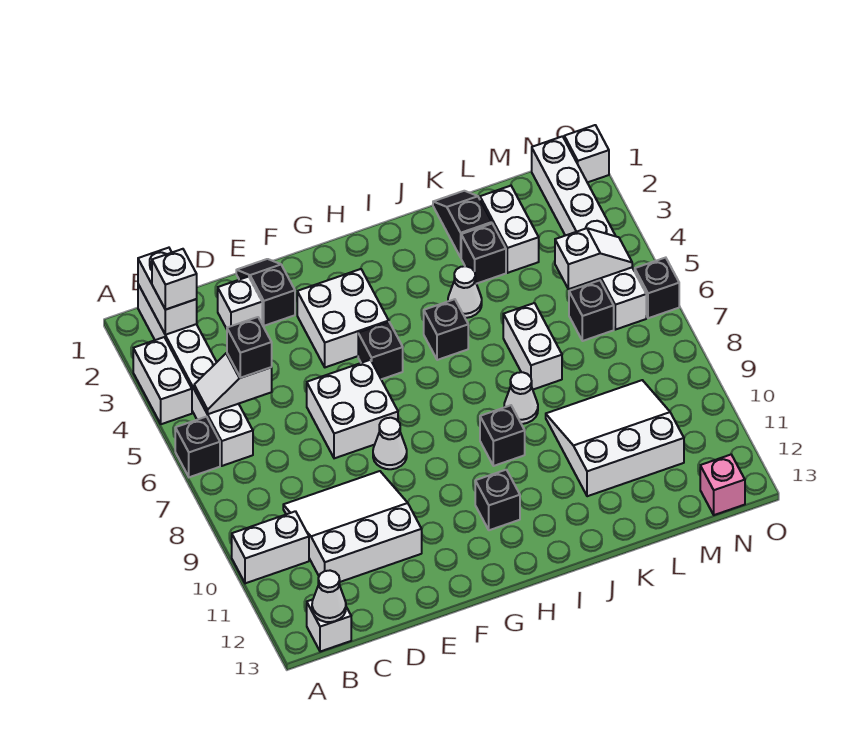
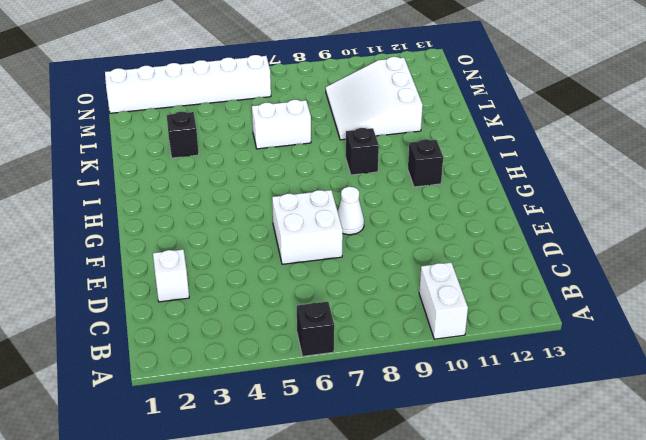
none -> white 1x2 brick [133,337,192,424]
none -> white 1x6 brick [138,285,253,466]
none -> white 1x1 brick [307,599,351,652]
none -> white 3x3 slope [283,471,422,582]

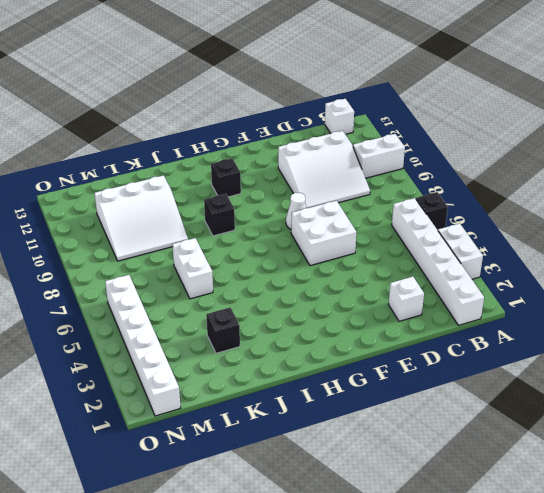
none -> black 1x2 slope [236,259,295,326]
none -> white 2x2 brick [297,269,389,367]
none -> black 1x1 brick [358,322,403,379]
none -> black 1x1 brick [424,299,468,360]

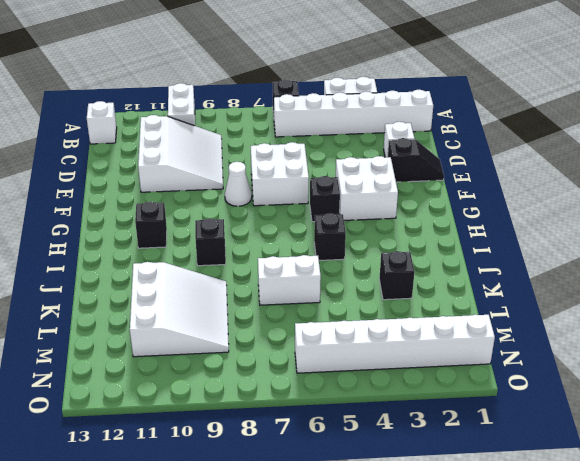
none -> white 1x1 cone [448,266,482,318]
none -> white 1x1 cone [504,372,538,424]
none -> black 1x2 slope [433,191,492,257]
none -> white 1x2 brick [480,186,539,273]

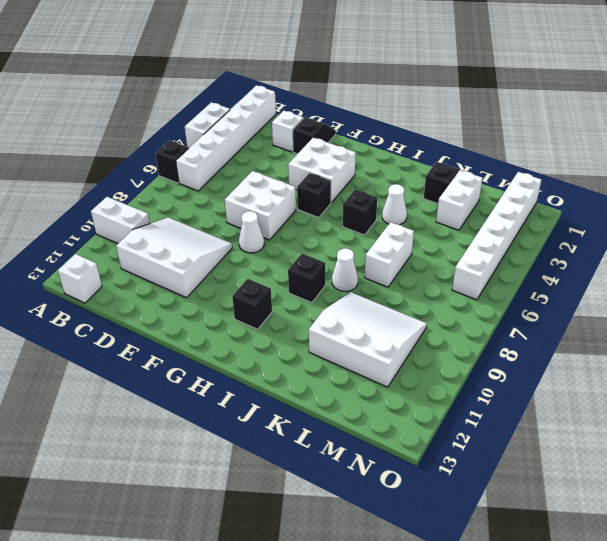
none -> black 1x1 brick [461,224,506,284]
none -> black 1x1 brick [569,280,614,341]
none -> pink 1x1 brick [700,455,745,515]
none -> white 1x1 brick [564,125,609,183]

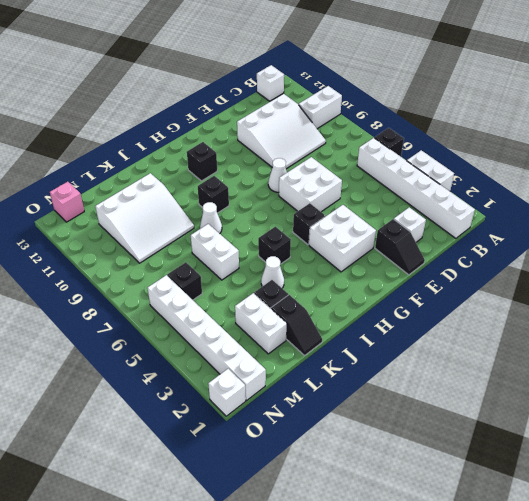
none -> black 1x1 brick [635,258,679,318]
none -> white 1x2 brick [138,248,197,335]
none -> white 1x2 slope [194,353,272,414]
none -> white 1x1 cone [312,571,346,622]

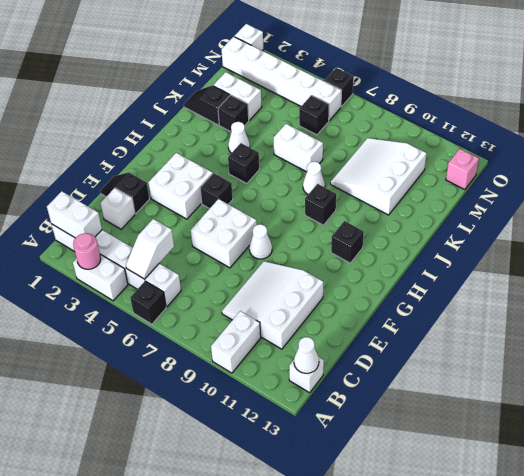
pink 1x1 round brick [73,233,101,269] -> none
none -> white 1x2 slope [555,228,632,289]
none -> white 1x1 brick [152,249,197,310]
none -> black 1x1 brick [227,317,272,378]

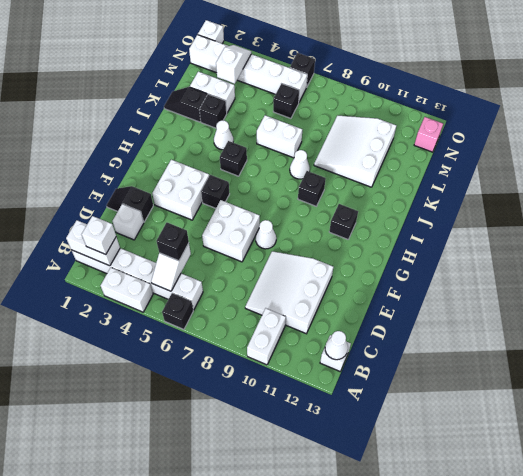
white 1x2 slope [216,45,251,84] -> white 1x2 slope moved to [555,228,632,289]

